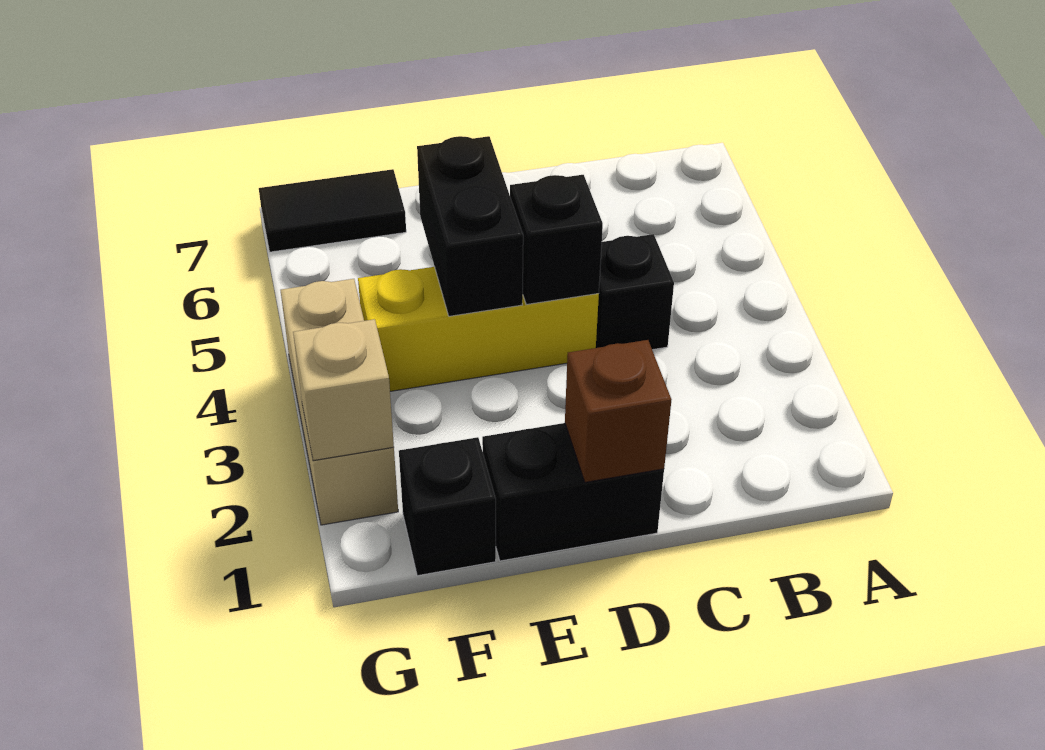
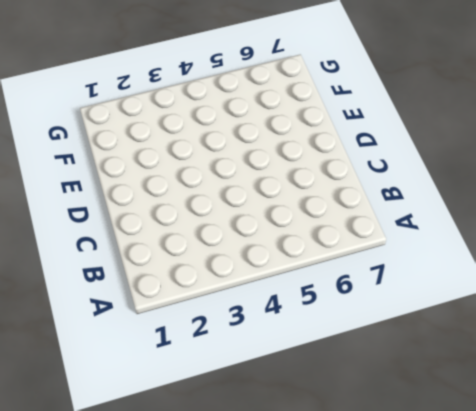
none -> black 1x1 brick [596,234,674,350]
none -> black 1x2 brick [482,423,664,561]

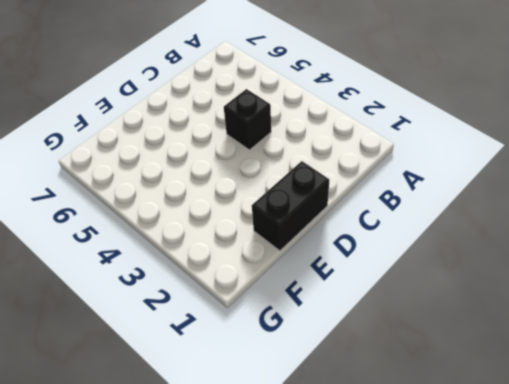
none -> yellow 1x3 brick [358,267,599,391]
none -> black 1x1 brick [399,437,496,576]

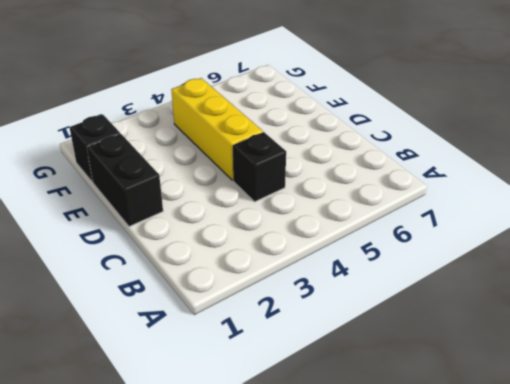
none -> black 1x2 tile [259,169,406,252]
none -> tan 1x3 brick [280,279,398,525]

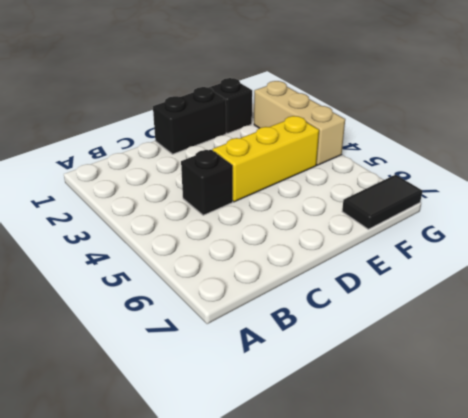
none -> brown 1x1 brick [565,340,671,482]
none -> black 1x1 brick [510,175,603,305]

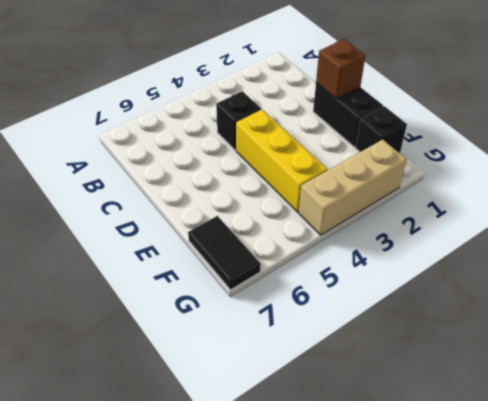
none -> black 1x1 brick [510,175,603,305]
none -> black 1x2 brick [417,136,523,316]

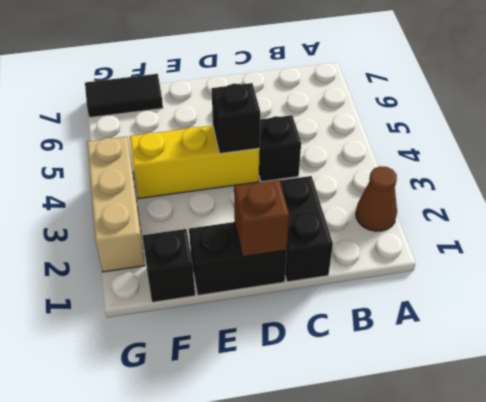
brown 1x1 cone [356,166,397,231] -> none
black 1x2 brick [280,176,333,282] -> black 1x2 brick moved to [417,136,523,316]
none -> tan 1x1 brick [293,319,394,461]

